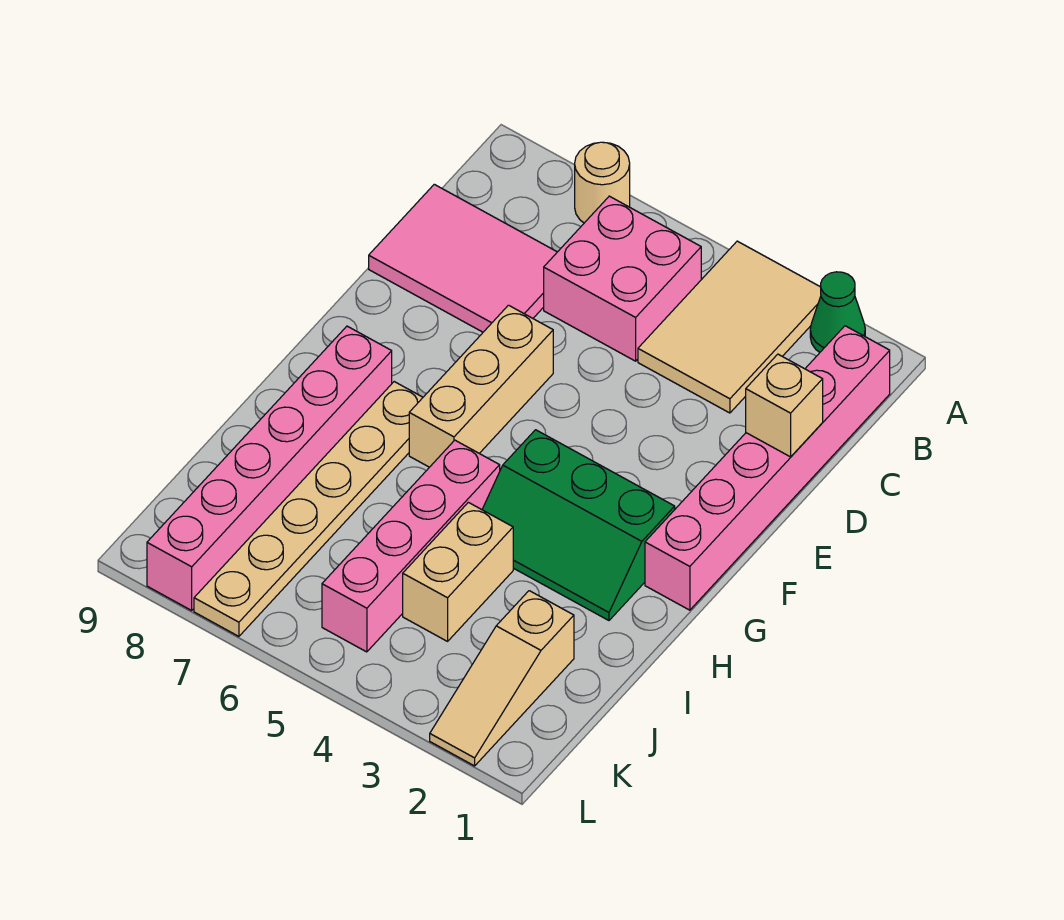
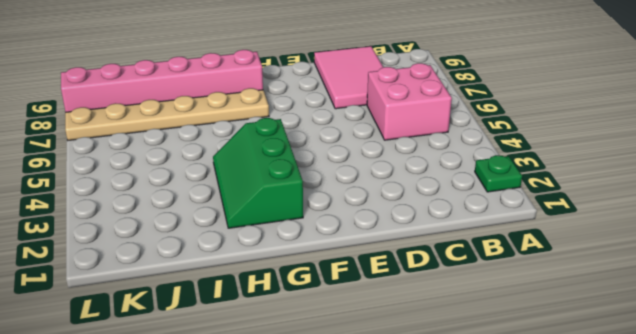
green 1x1 plate [475,155,522,192] -> green 1x1 cone [810,272,865,352]
none -> tan 2x3 tile [638,241,821,413]
none -> tan 1x1 round brick [575,142,630,223]
none -> pink 1x6 brick [645,326,890,610]

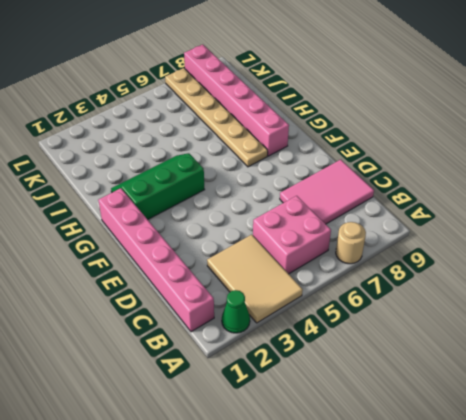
none -> tan 1x3 brick [409,305,553,467]
none -> pink 1x4 brick [322,440,500,652]
none -> tan 1x2 brick [403,502,513,641]

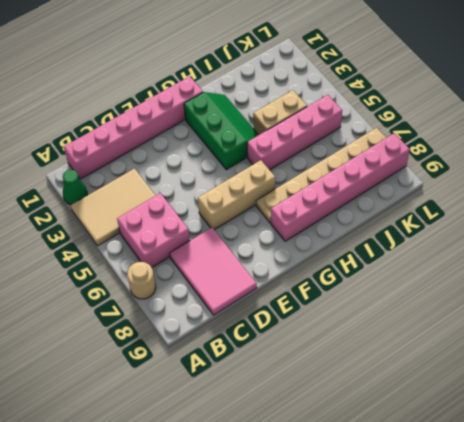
none -> tan 1x3 slope [430,591,574,766]
none -> tan 1x1 brick [746,354,823,457]

